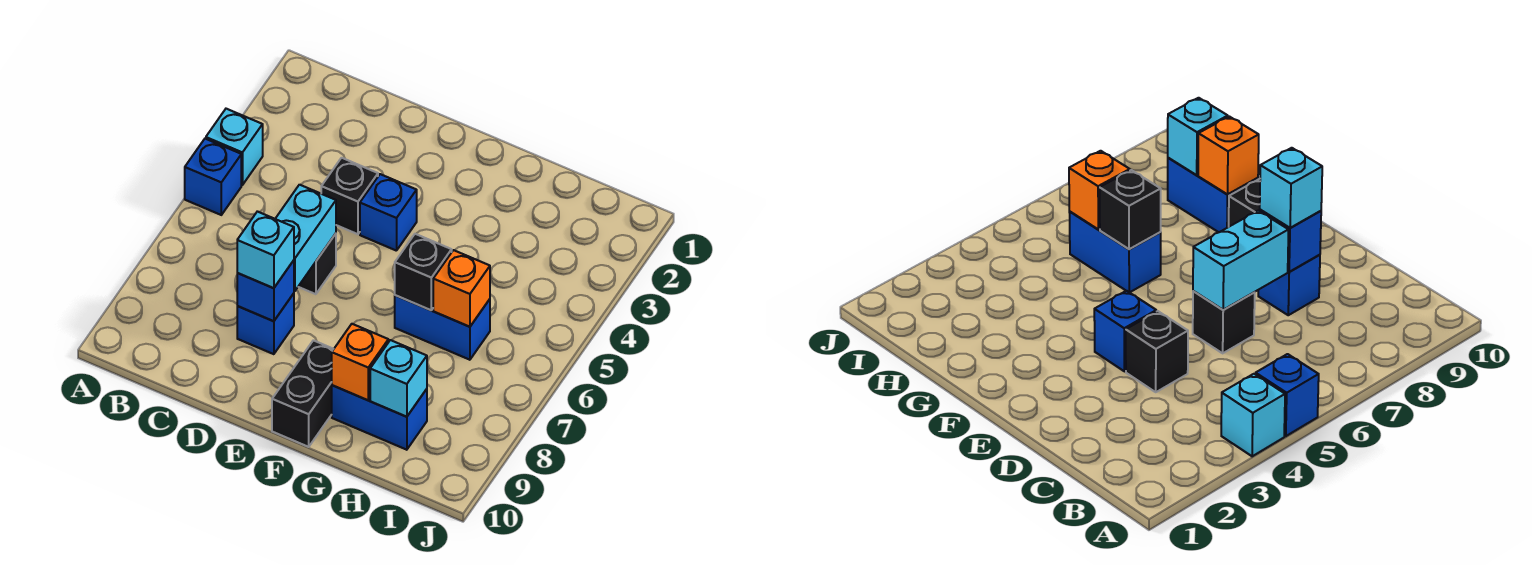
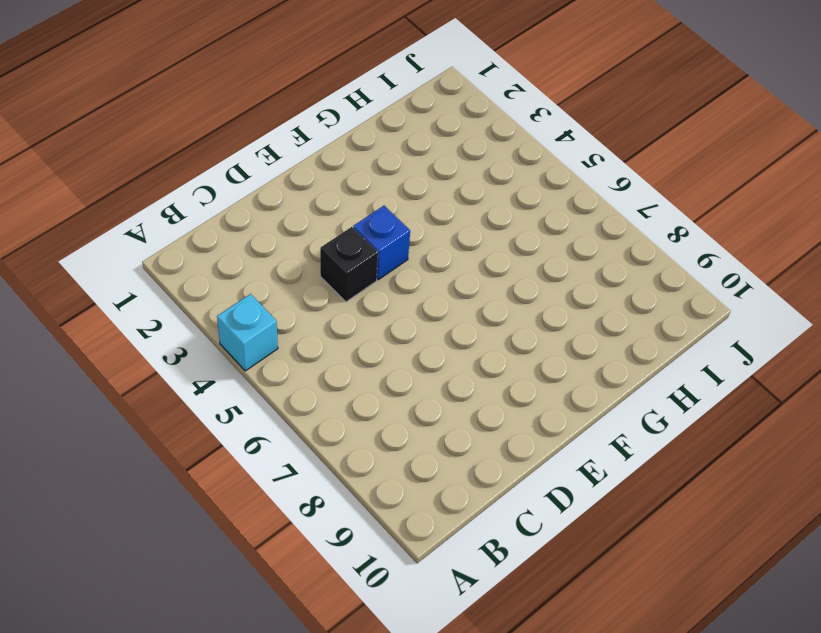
none -> blue 1x1 brick [185,139,241,215]
none -> black 1x1 brick [298,234,336,294]
none -> blue 1x1 brick [237,293,294,354]

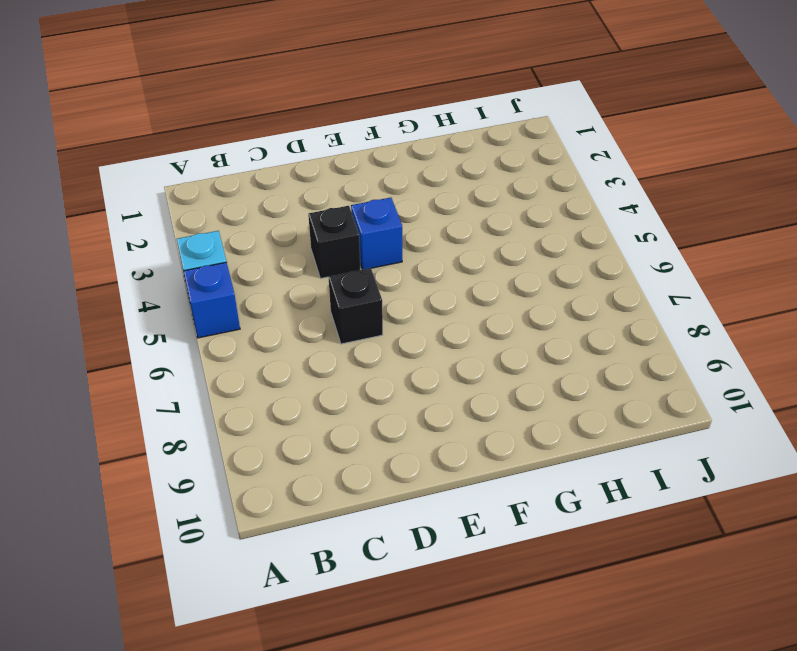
none -> blue 1x1 brick [237,293,294,354]
none -> black 1x2 brick [272,340,334,447]
none -> blue 1x2 brick [395,295,490,360]

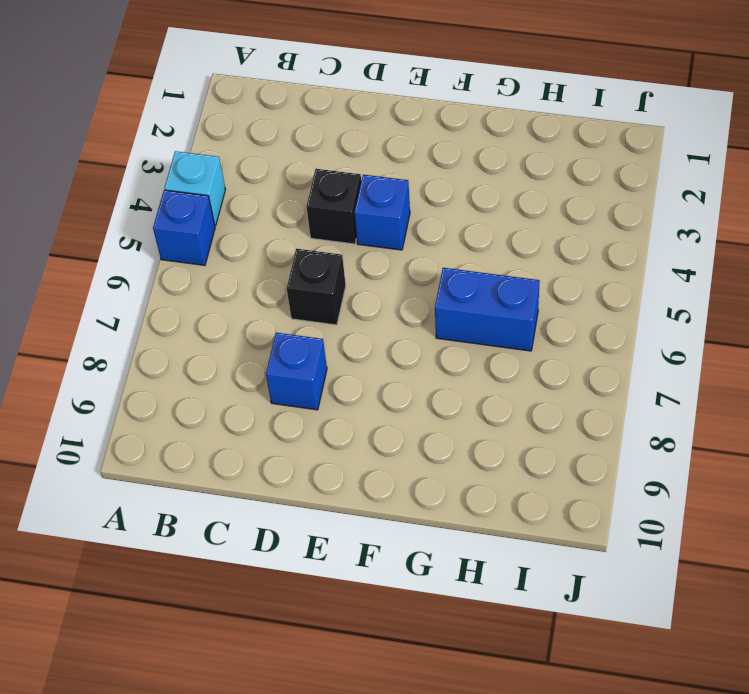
none -> black 1x2 brick [272,340,334,447]
none -> blue 1x2 brick [332,385,427,450]
none -> cyan 1x2 brick [275,185,336,291]

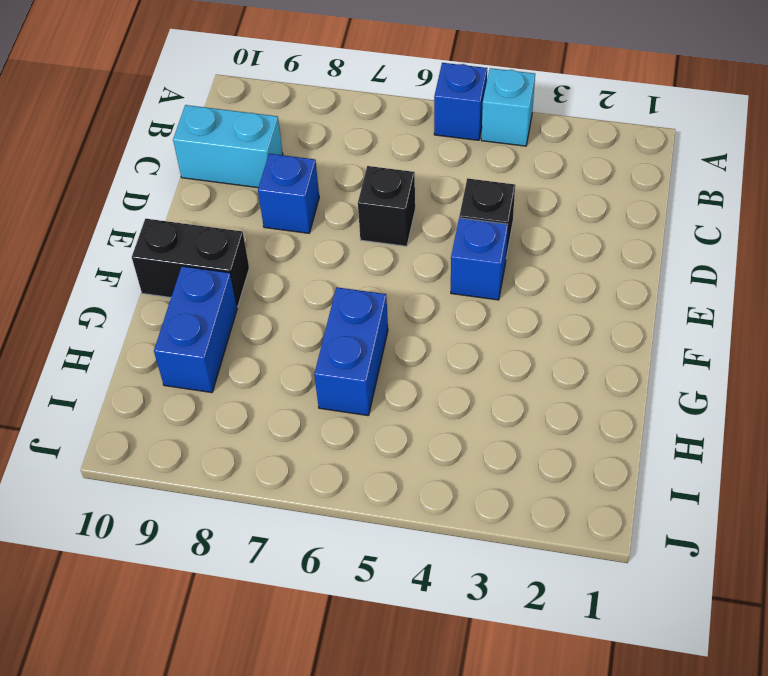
cyan 1x2 brick [173,105,283,188] -> cyan 1x2 brick moved to [275,185,336,291]
none -> blue 1x1 brick [237,260,294,321]
none -> black 1x1 brick [395,234,452,310]
none -> orange 1x1 brick [332,324,388,400]

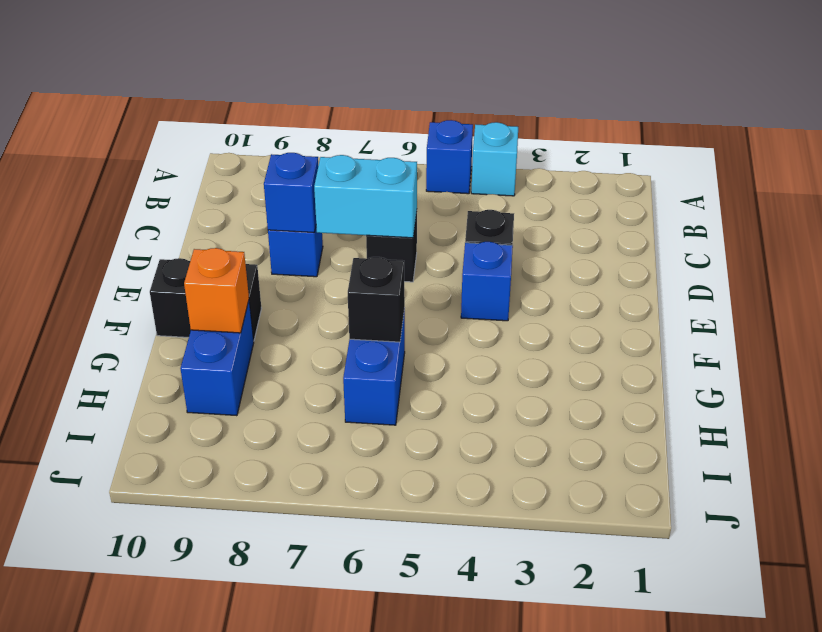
none -> orange 1x1 brick [433,250,490,327]
none -> cyan 1x1 brick [370,340,427,417]
none -> cyan 1x1 brick [237,211,294,288]

